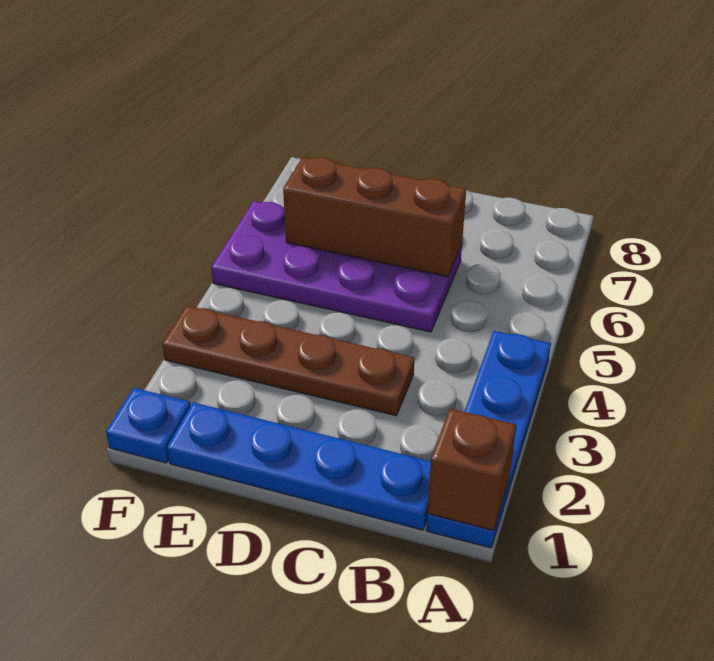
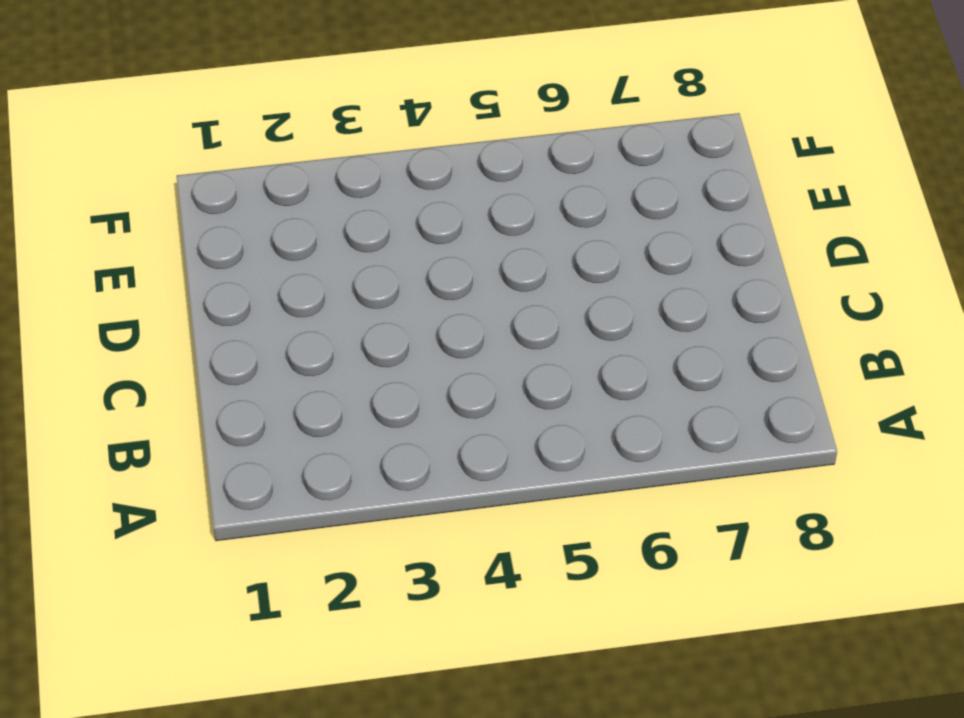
none -> blue 1x4 plate [426,331,551,548]
none -> blue 1x4 plate [167,402,431,530]

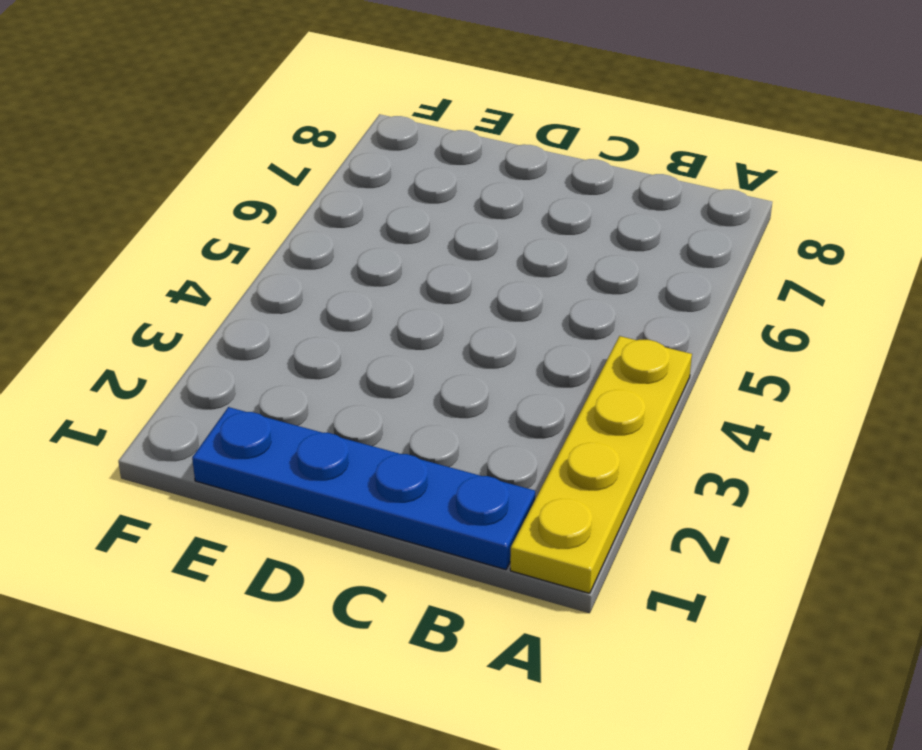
yellow 1x4 plate [510,336,692,593] -> blue 1x4 plate [426,331,551,548]
none -> brown 1x4 plate [162,305,414,416]
none -> purple 2x4 plate [211,201,462,332]

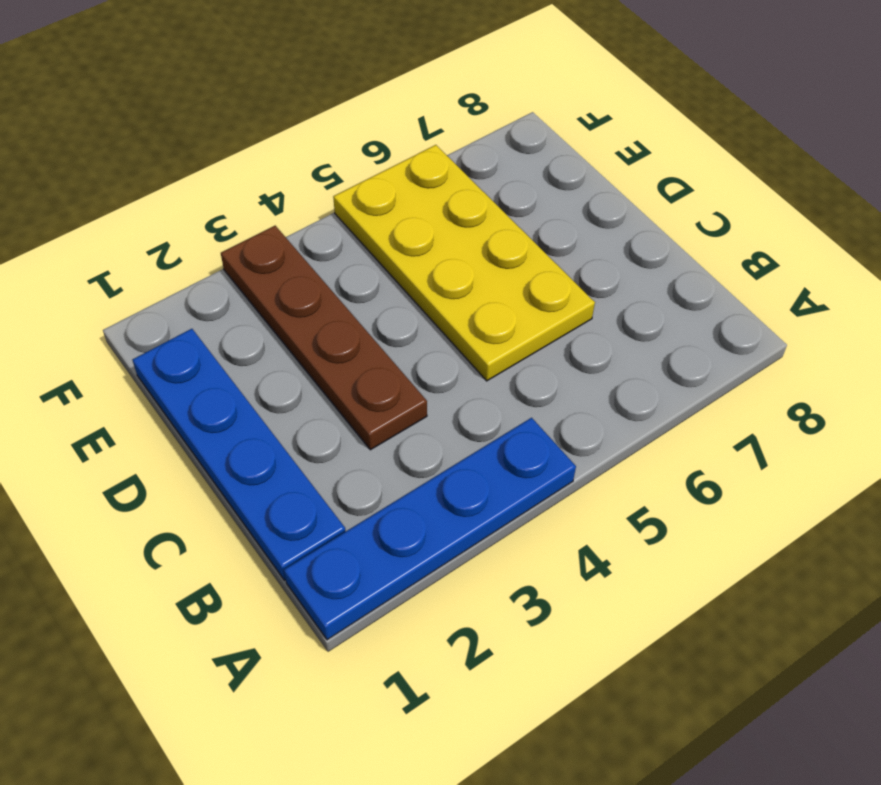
yellow 2x4 plate [333,145,595,381] -> purple 2x4 plate [211,201,462,332]
none -> blue 1x1 plate [106,388,191,463]
none -> brown 1x1 brick [428,409,516,531]

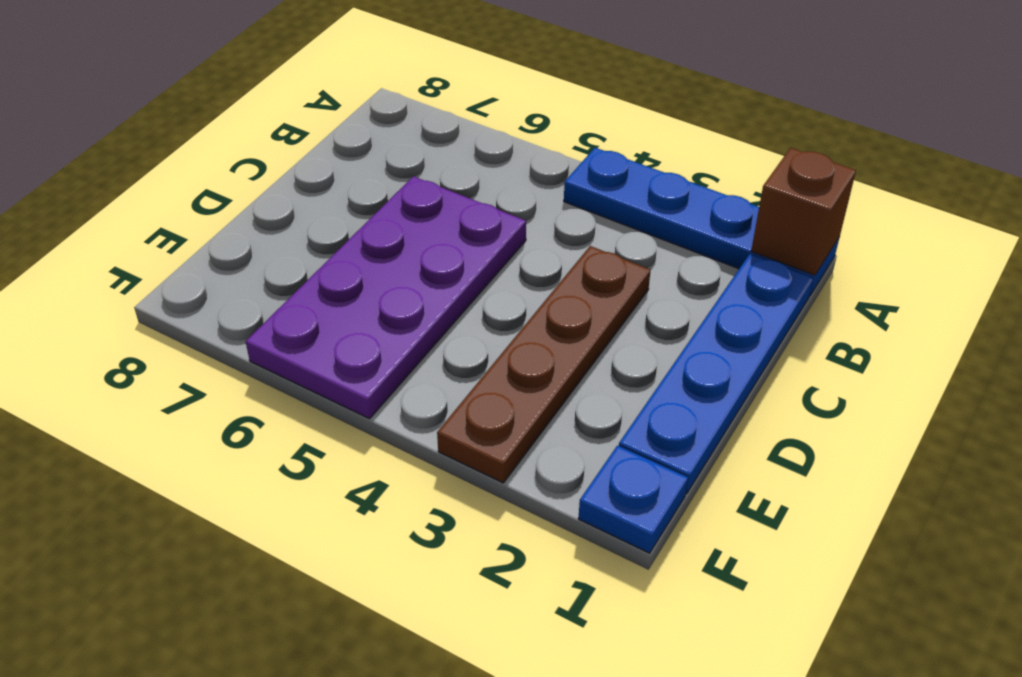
none -> brown 1x3 brick [283,157,466,277]

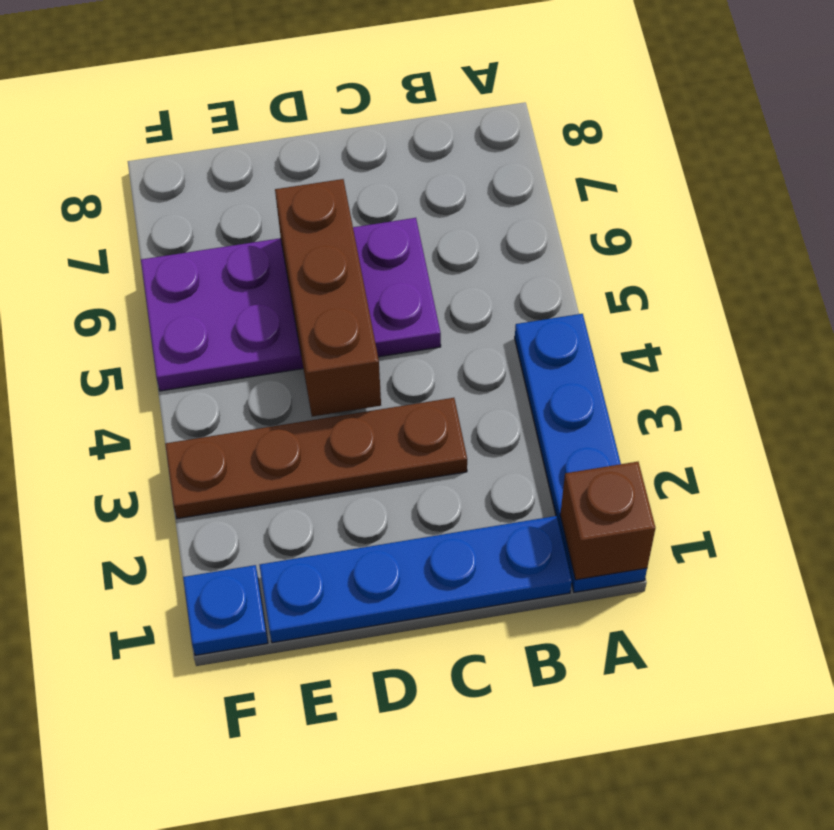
brown 1x3 brick [275,179,381,417] -> brown 1x3 brick turned to [283,157,466,277]

